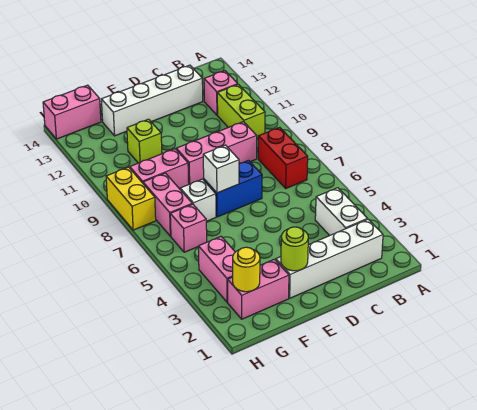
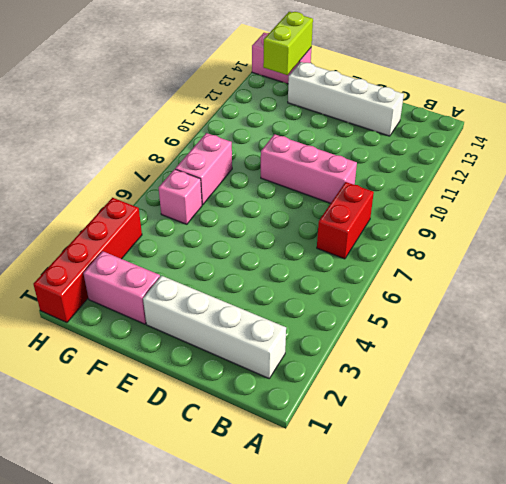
lime 1x2 brick [263,12,313,75] -> lime 1x2 brick moved to [217,84,265,139]
red 1x4 brick [33,198,142,323] -> none
none -> white 1x2 brick [315,188,367,236]
none -> pink 1x1 brick [204,71,238,115]
none -> blue 1x2 brick [204,160,262,217]

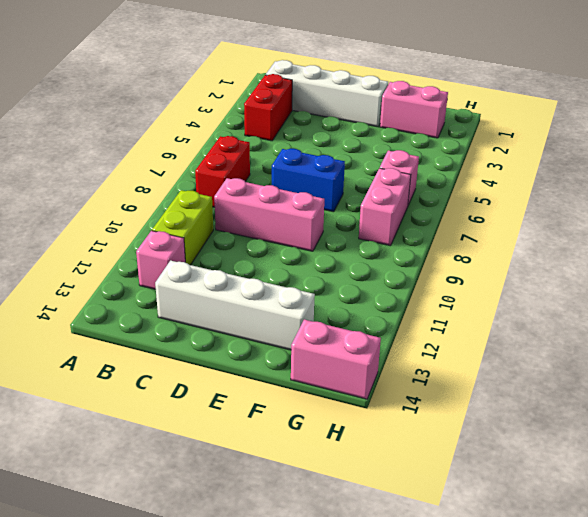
red 1x2 brick [244,74,292,141] -> white 1x2 brick [315,188,367,236]
none -> white 1x1 brick [180,179,216,222]
none -> pink 1x2 brick [130,149,189,189]
none -> lime 1x1 brick [127,119,162,163]

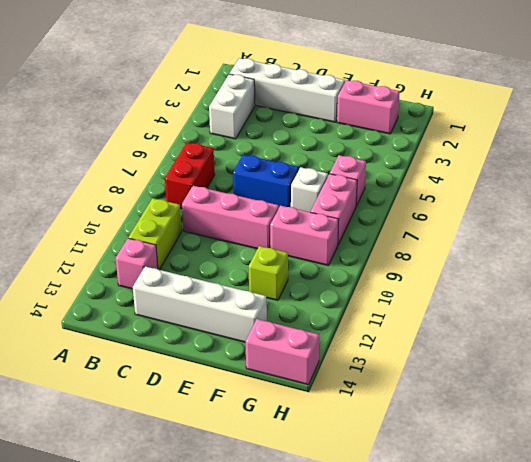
none -> pink 1x2 brick [199,236,235,302]
none -> yellow 1x2 brick [106,167,156,230]
none -> lime 1x1 round brick [281,227,308,271]

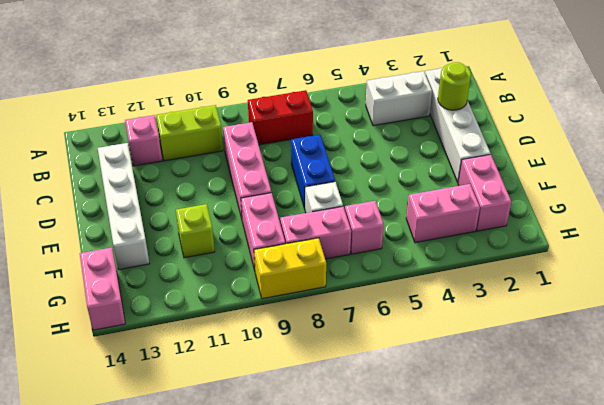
lime 1x1 round brick [438,62,471,110] -> lime 1x1 round brick moved to [281,227,308,271]
none -> white 1x1 brick [203,145,239,193]
none -> yellow 1x1 round brick [233,247,260,292]

